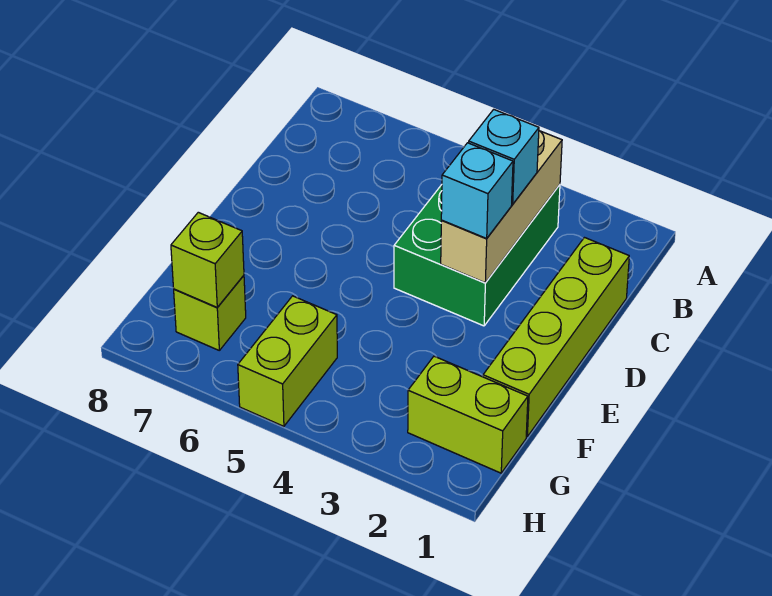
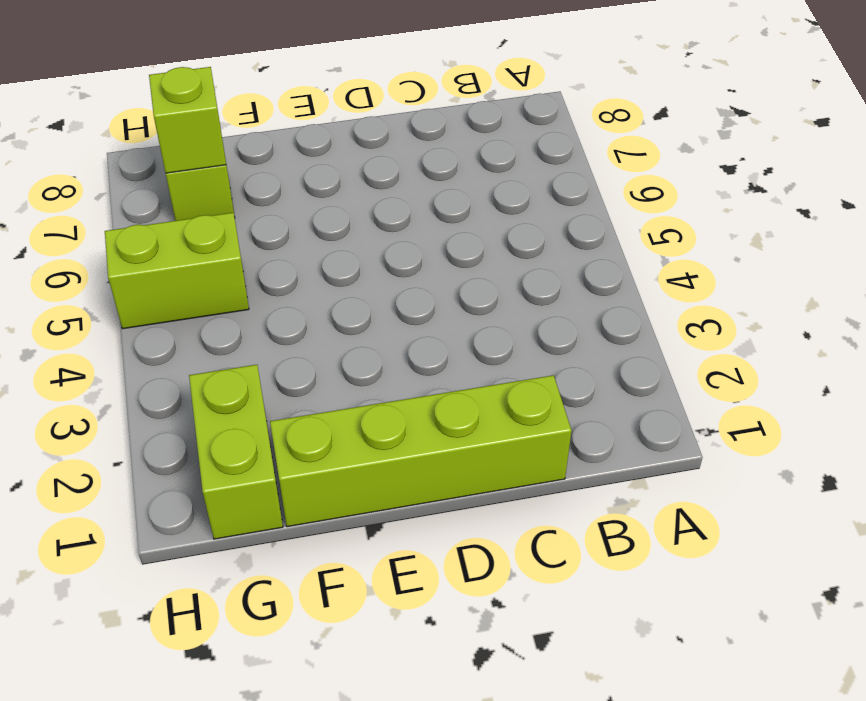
none -> green 2x3 brick [394,185,560,326]
none -> tan 1x3 brick [441,131,562,283]

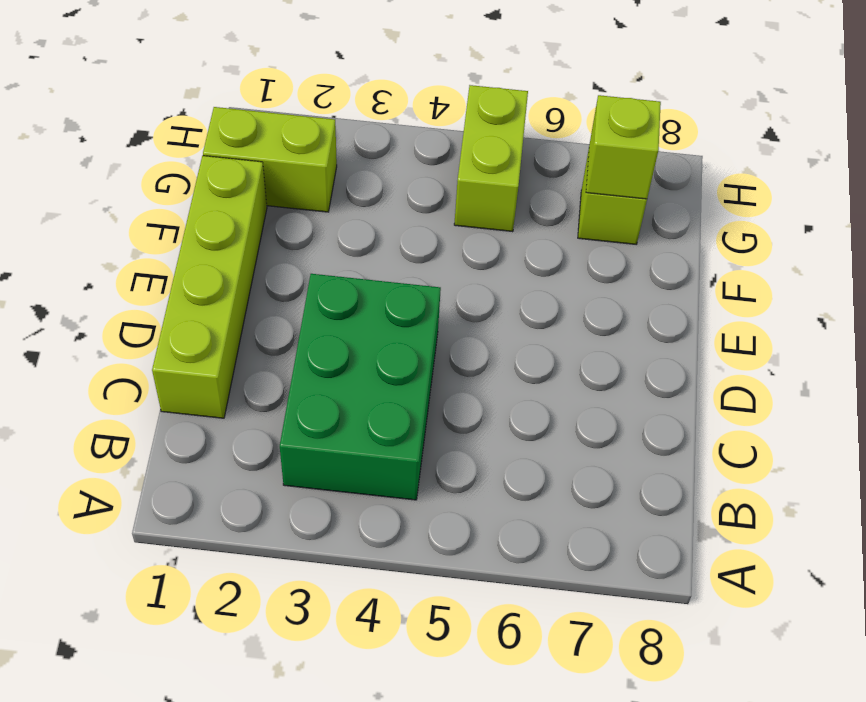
none -> tan 1x3 brick [441,131,562,283]
none -> cyan 1x1 brick [469,109,539,204]

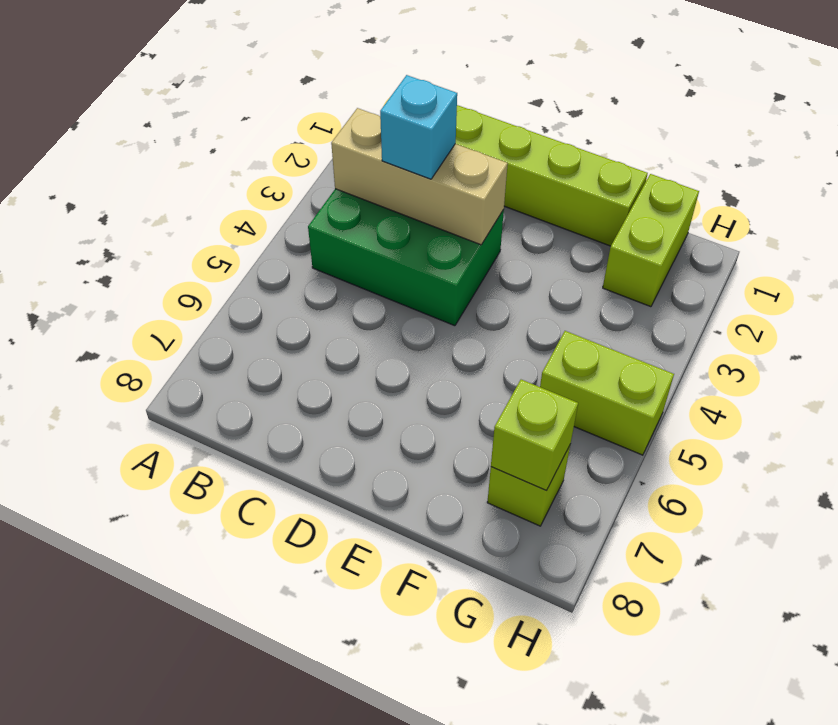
none -> cyan 1x1 brick [441,143,513,238]

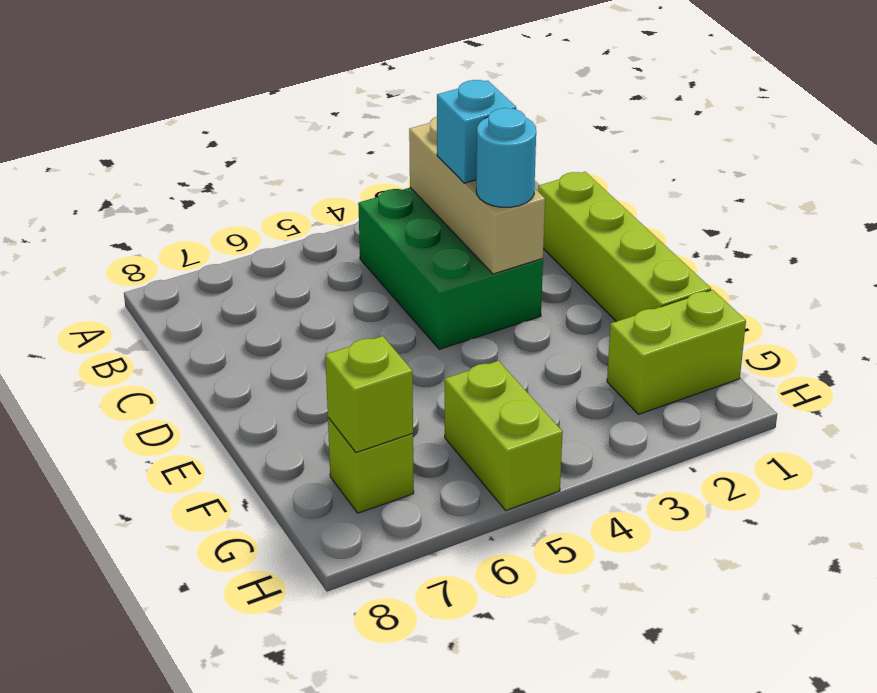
cyan 1x1 round brick [476,108,536,207] -> cyan 1x1 brick [441,143,513,238]

